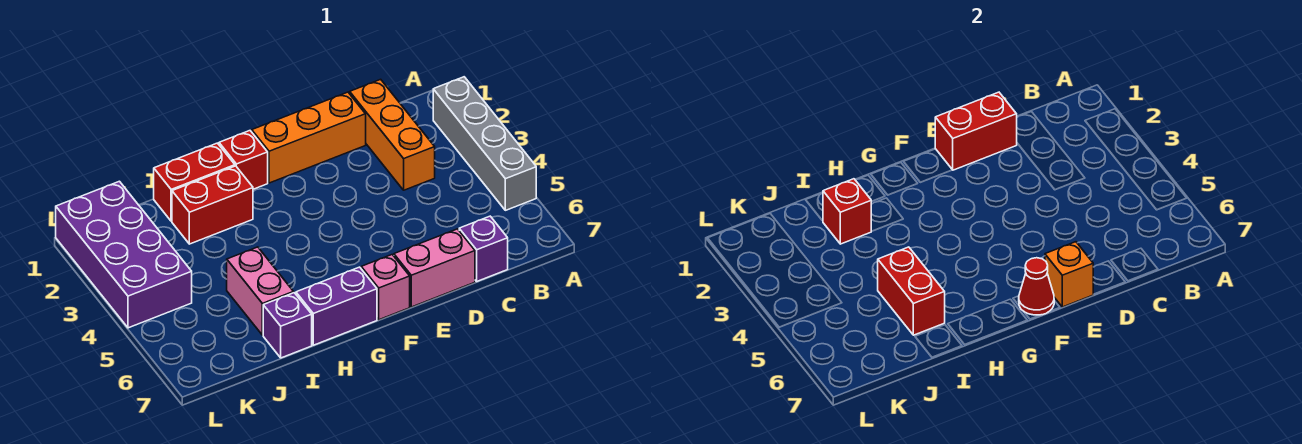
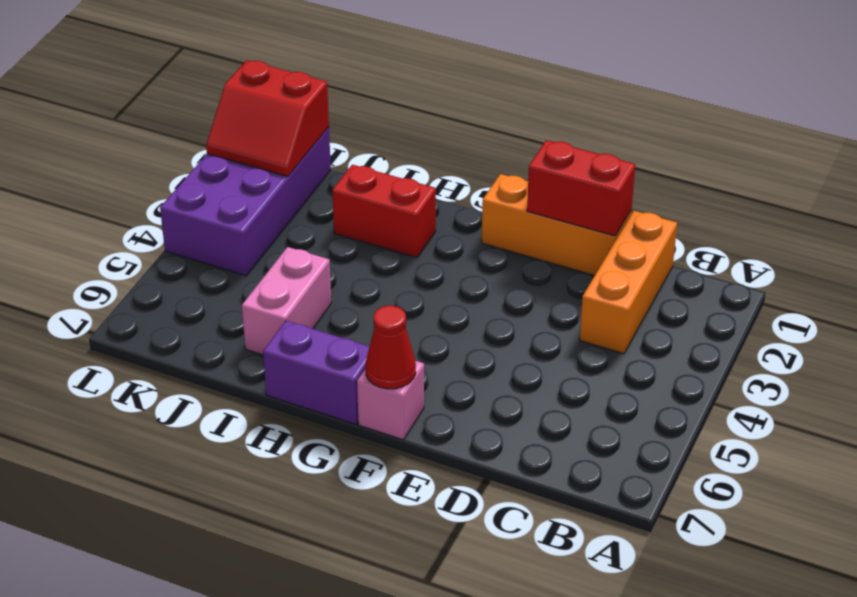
red 2x2 slope [206,60,329,177] -> none
none -> grey 1x4 brick [433,77,536,210]
none -> purple 1x1 brick [459,216,508,281]
none -> pink 1x2 brick [394,229,475,307]

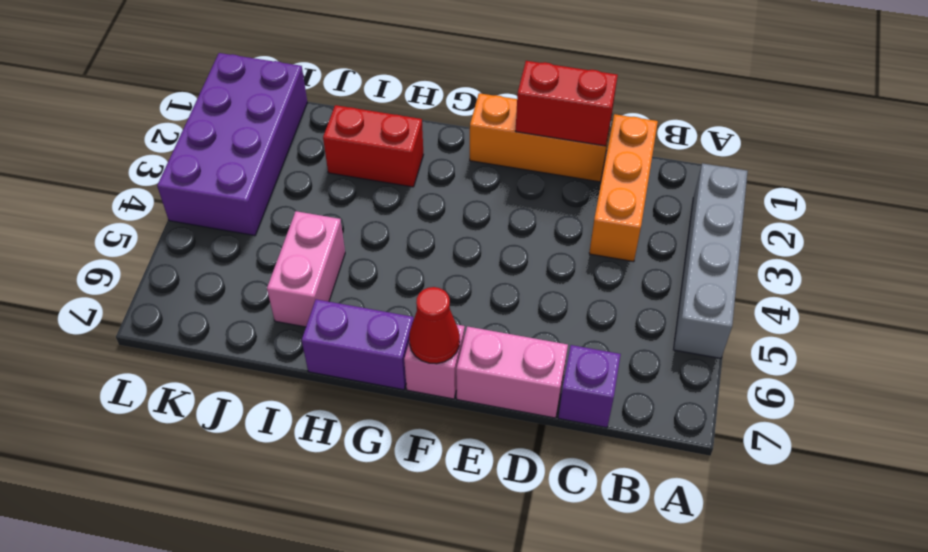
none -> red 1x1 brick [219,131,268,189]
none -> red 1x2 brick [154,143,235,221]
none -> purple 1x1 brick [263,293,312,358]

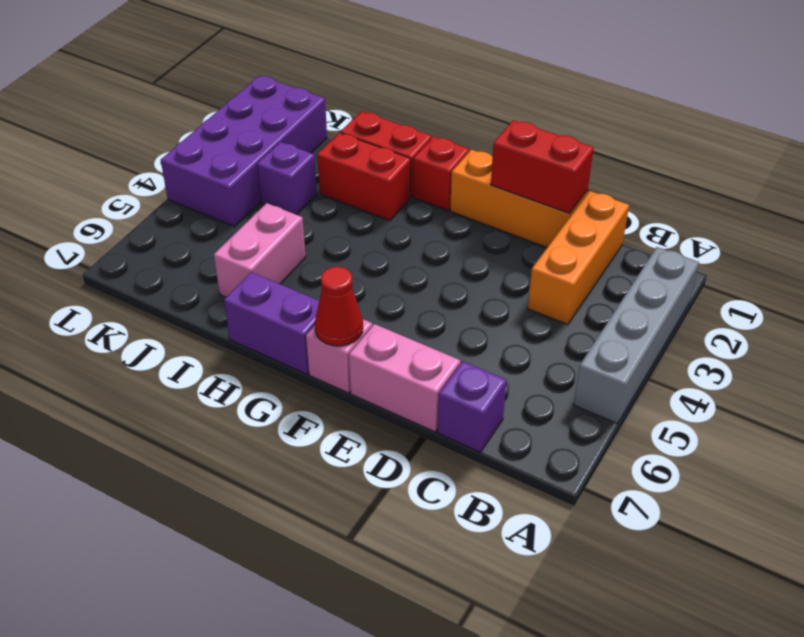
purple 1x1 brick [257,142,317,215] -> purple 1x1 brick moved to [263,293,312,358]
none -> orange 1x1 brick [1045,242,1093,307]
none -> red 1x1 brick [823,179,872,244]
none -> red 1x2 brick [878,247,945,335]

